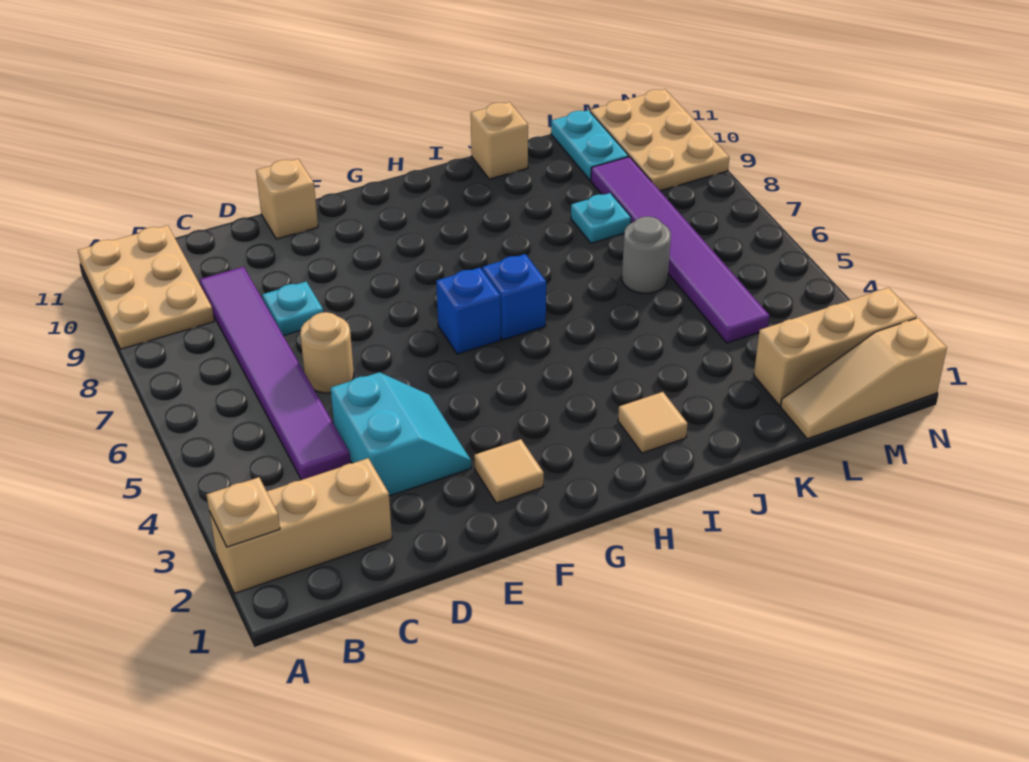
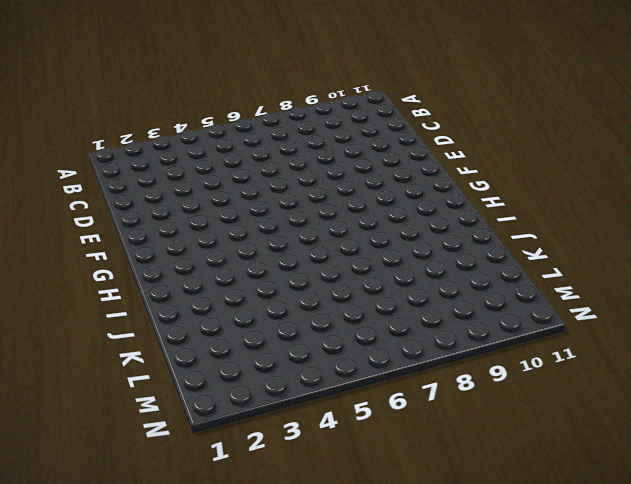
none -> tan 1x3 brick [209,458,392,593]
none -> tan 2x3 plate [78,225,214,349]
none -> purple 1x6 tile [200,267,351,480]

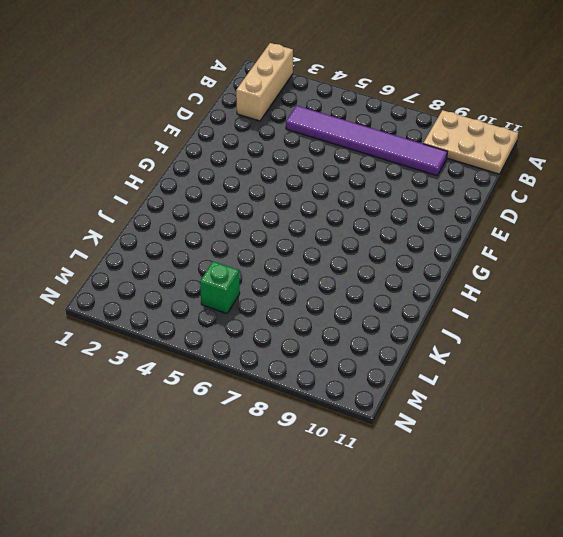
green 1x1 brick [200,262,240,314] -> purple 1x6 tile [591,157,769,343]
none -> cyan 2x2 slope [331,372,471,496]
none -> tan 1x1 round brick [300,312,354,393]
none -> cyan 1x1 plate [262,282,323,336]

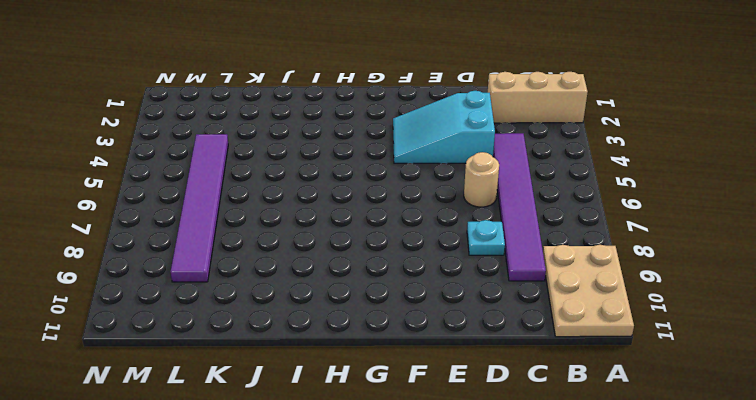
cyan 2x3 slope [393,91,495,163] -> cyan 2x2 slope [331,372,471,496]
none -> tan 1x1 brick [256,159,318,239]
none -> tan 1x1 tile [474,439,544,503]
none -> blue 1x1 brick [436,268,501,354]

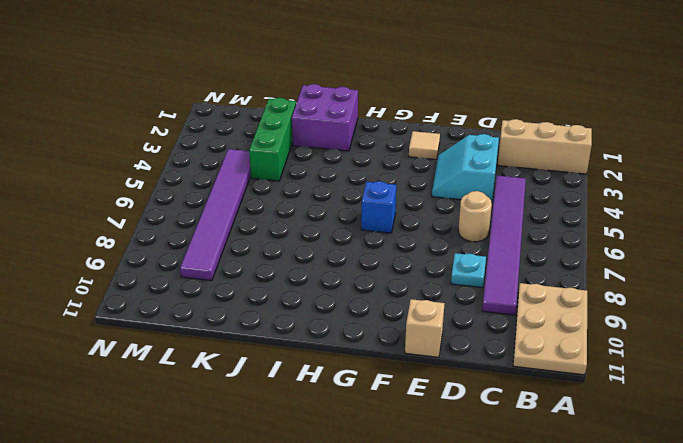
purple 2x2 brick [292,84,358,151] -> tan 1x1 tile [618,392,688,453]
green 1x3 brick [249,98,296,181] -> none
none -> blue 1x1 brick [482,254,546,340]
none -> tan 1x1 brick [471,102,528,179]
none -> grey 1x1 round brick [622,216,671,293]

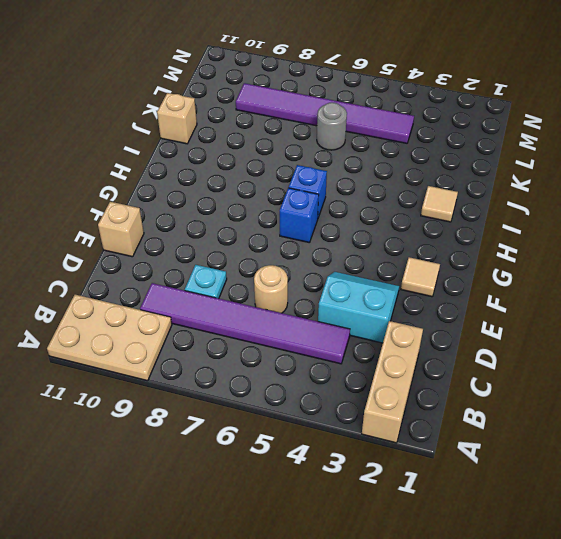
none -> cyan 1x1 plate [571,193,631,243]
none -> tan 1x3 slope [781,318,947,439]
none -> tan 1x3 brick [754,288,917,406]

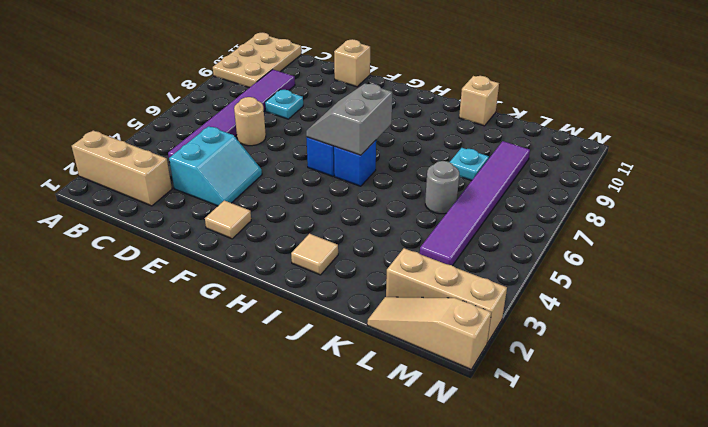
grey 2x2 slope [306,84,392,155] -> none
none -> cyan 1x2 plate [551,110,629,180]
none -> tan 2x3 plate [590,89,729,191]
none -> tan 1x1 plate [206,477,280,547]

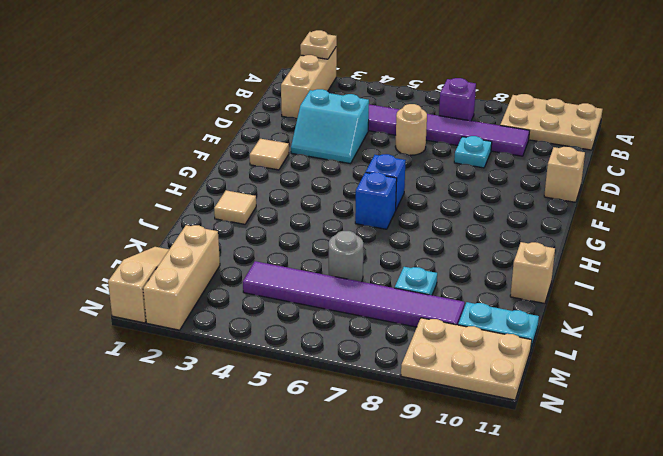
purple 1x1 brick [439,78,476,121] -> none

